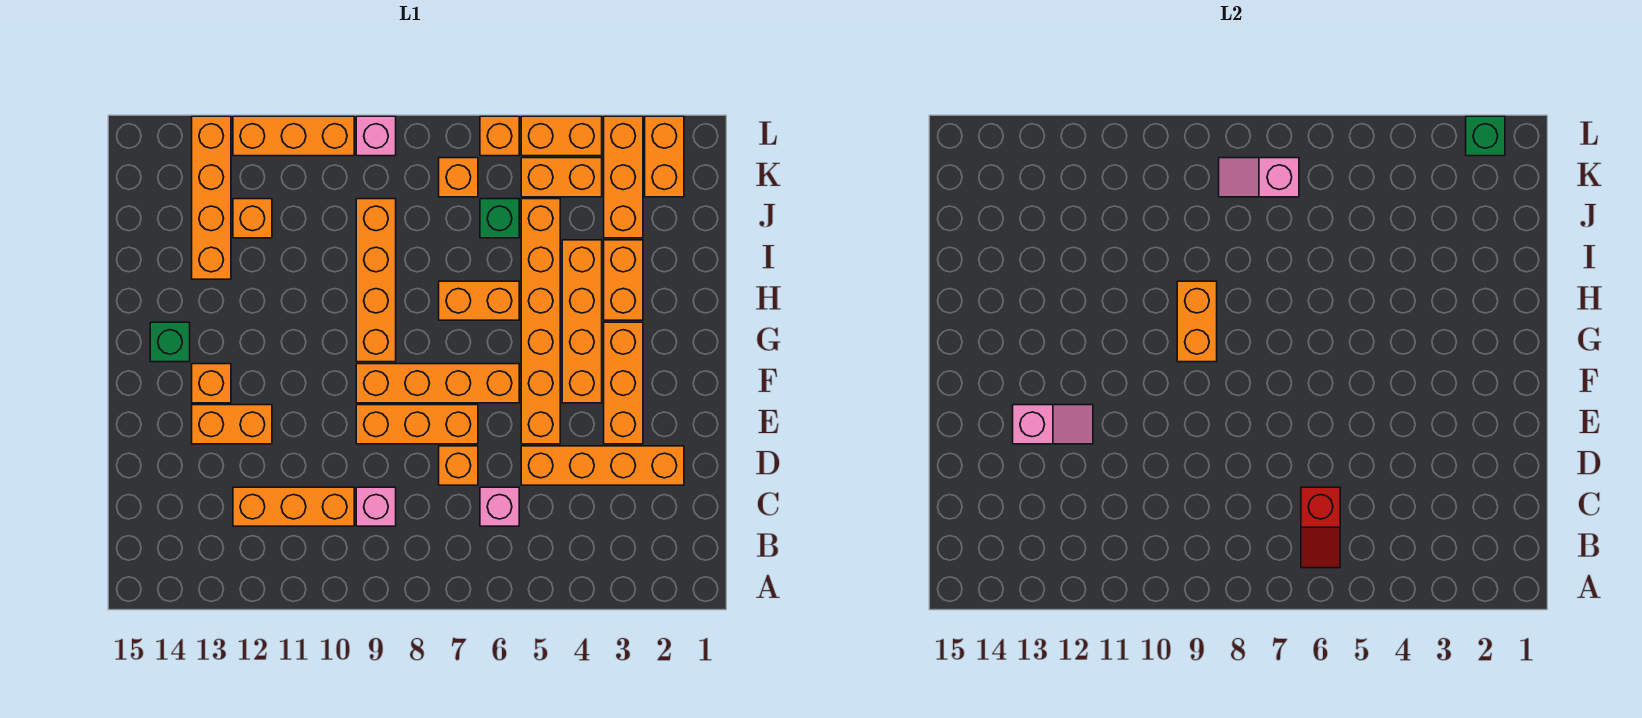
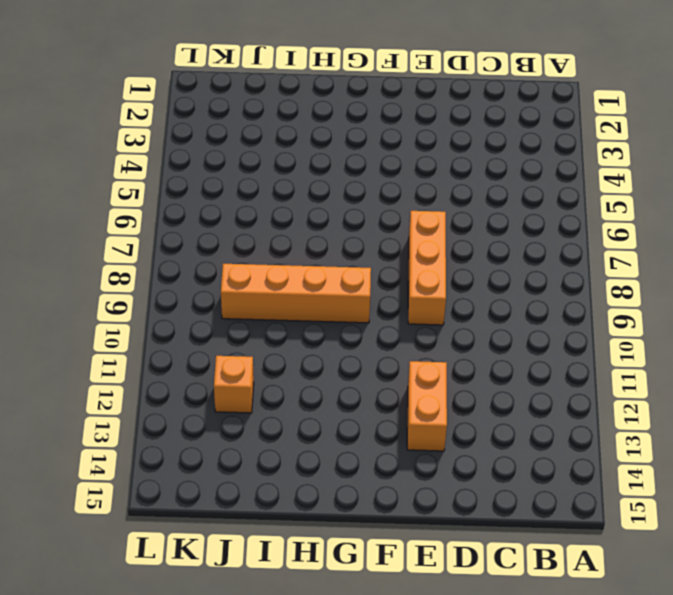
none -> pink 1x1 brick [480,487,519,526]
none -> pink 1x1 brick [356,487,396,526]
none -> orange 1x3 brick [233,487,354,526]
none -> orange 1x4 brick [521,446,684,485]

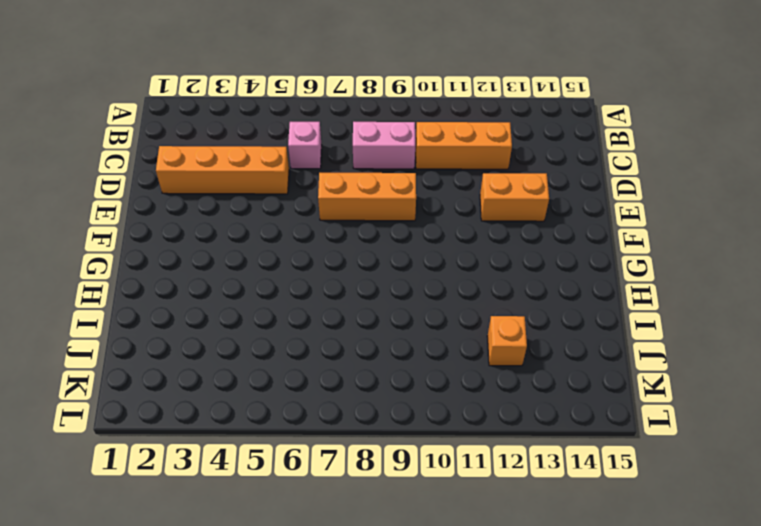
pink 1x2 brick [353,122,415,169] -> pink 1x1 brick [356,487,396,526]
none -> orange 1x1 brick [439,446,478,485]
none -> orange 1x3 brick [604,322,643,444]
none -> orange 1x6 brick [521,199,560,444]
none -> orange 1x4 brick [562,240,602,403]

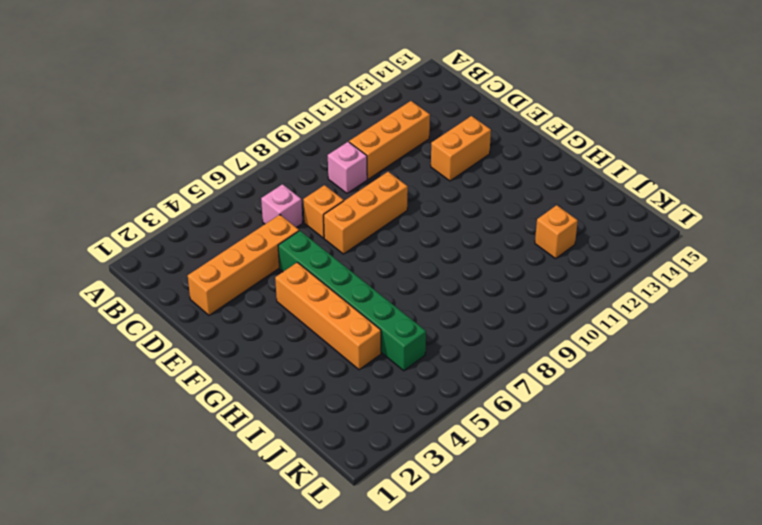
green 1x6 brick [278,231,426,371] -> orange 1x6 brick [521,199,560,444]
none -> orange 1x3 brick [604,322,643,444]
none -> orange 1x4 brick [356,364,519,403]
none -> orange 1x1 brick [192,364,231,403]
none -> orange 1x4 brick [356,199,396,362]

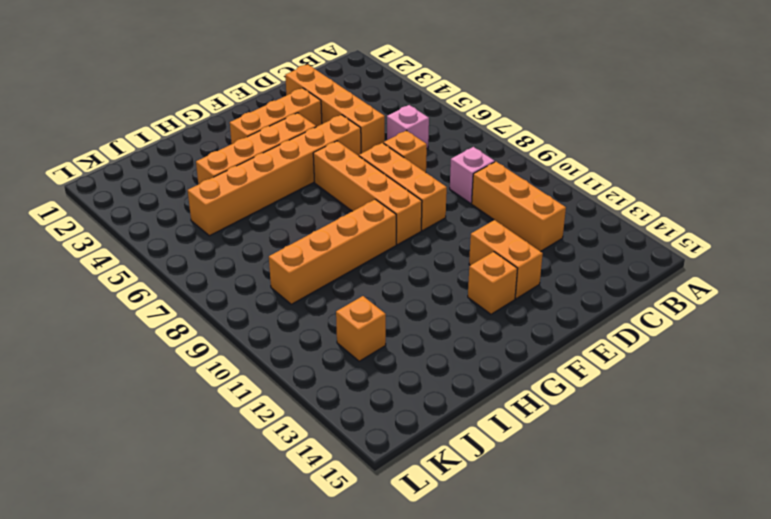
none -> green 1x1 brick [150,322,190,362]
none -> orange 1x2 brick [604,240,643,320]
none -> orange 1x2 brick [439,281,519,320]
none -> orange 1x4 brick [192,116,231,279]

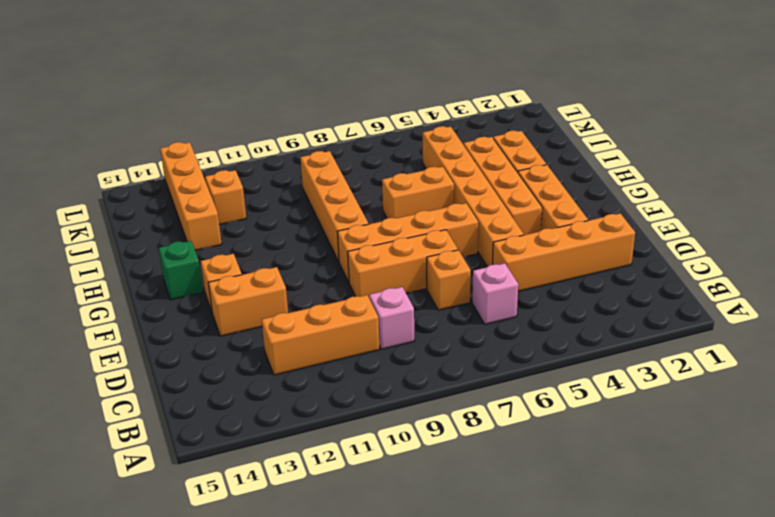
none -> orange 1x3 brick [604,116,643,238]
none -> green 1x1 brick [480,199,519,238]
none -> orange 1x2 brick [645,116,684,197]
none -> orange 1x2 brick [521,158,602,197]

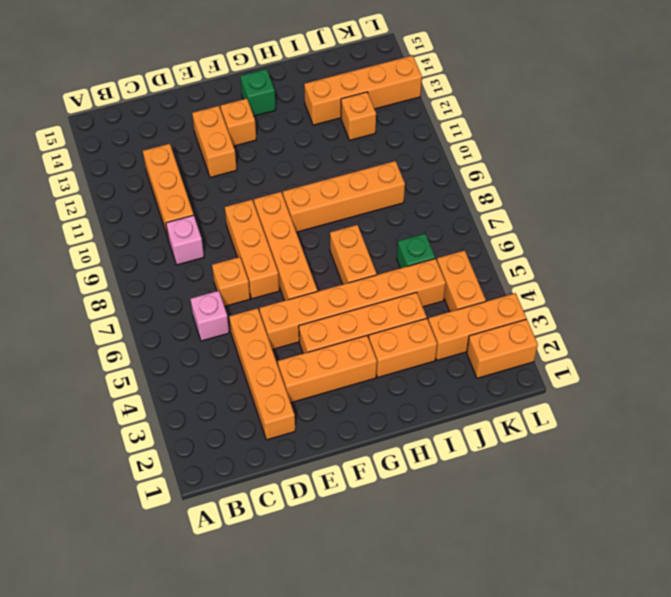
none -> orange 1x1 brick [439,158,478,197]
none -> orange 1x2 brick [521,116,602,156]
none -> orange 1x1 brick [480,116,519,156]
none -> pink 1x1 brick [356,116,396,156]

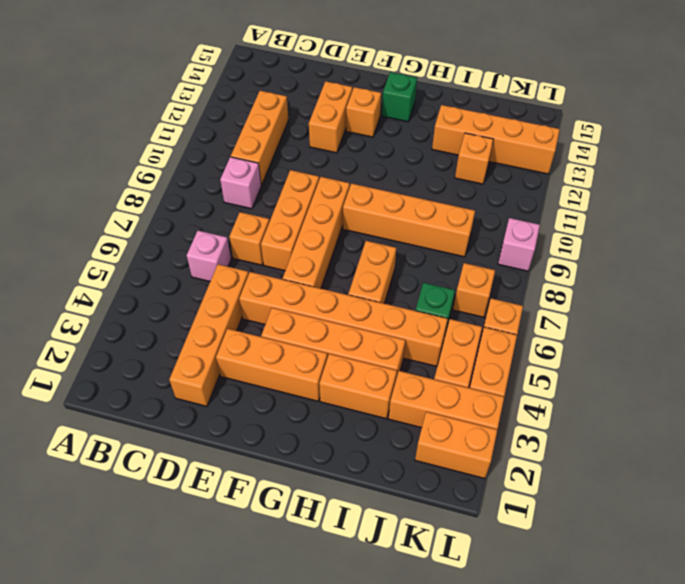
none -> orange 1x3 brick [233,116,354,156]
none -> red 1x2 slope [1301,487,1340,568]
none -> pink 1x2 slope [1013,405,1093,444]
none -> orange 1x2 brick [1177,281,1217,362]

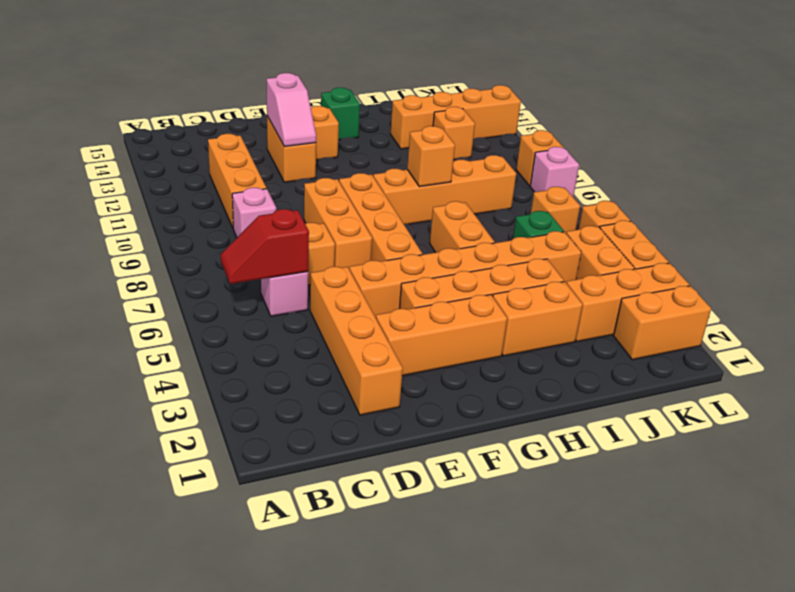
orange 1x1 brick [407,126,455,187] -> orange 1x2 brick [1177,281,1217,362]
orange 1x1 brick [516,130,564,186] -> orange 1x3 brick [233,116,354,156]
none -> pink 1x2 slope [1219,158,1299,197]
none -> green 1x1 brick [1466,116,1505,156]

